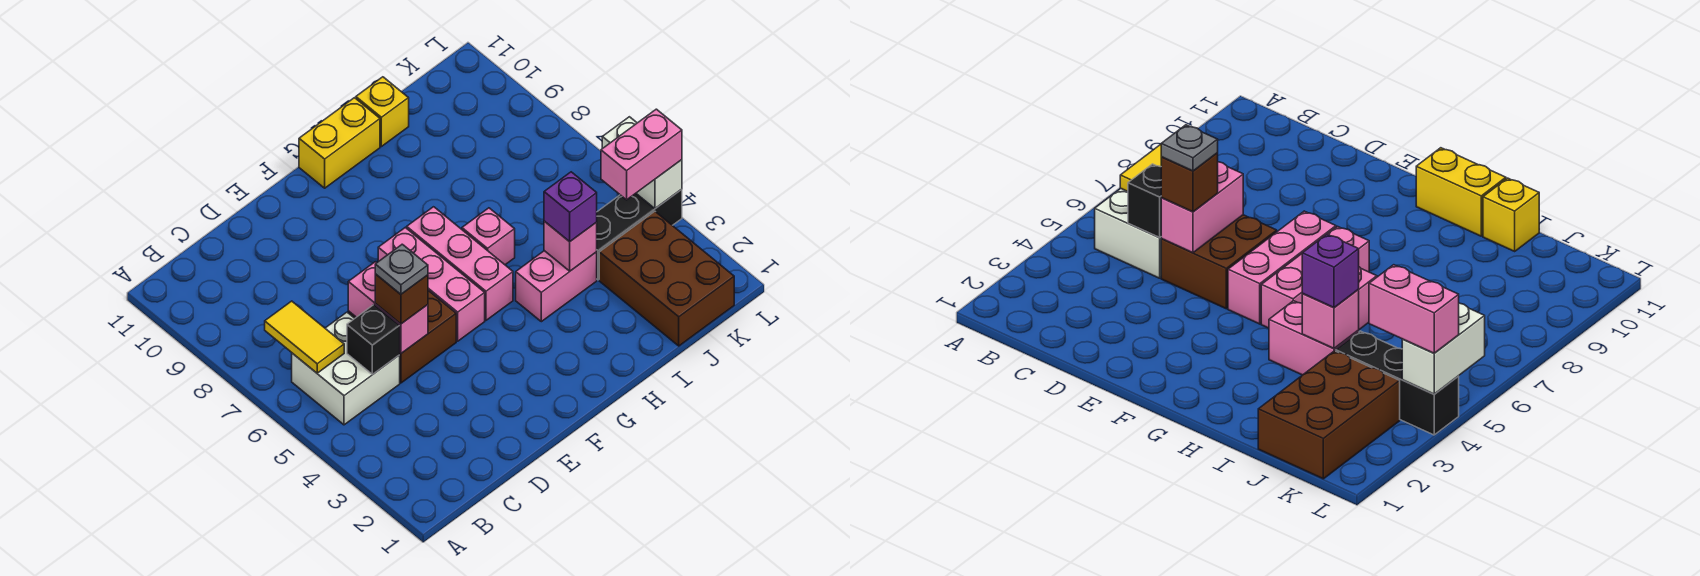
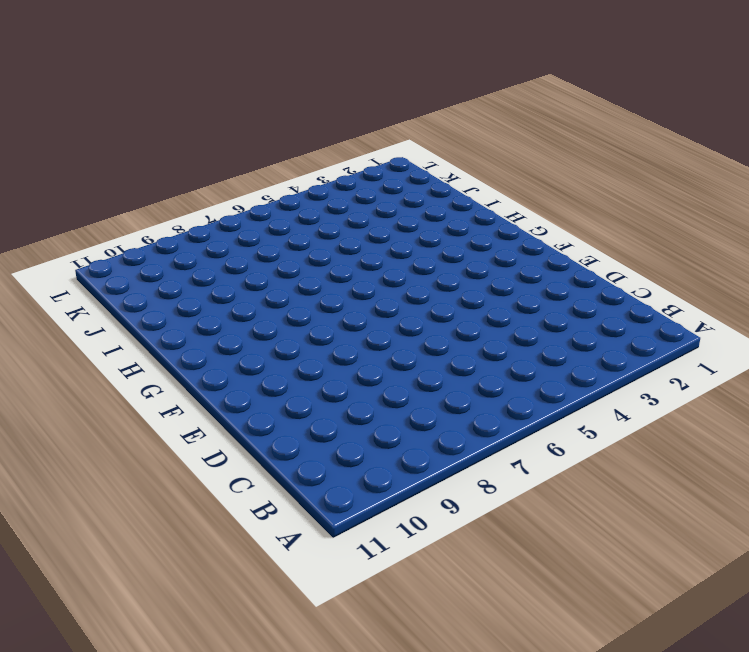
none -> white 2x2 brick [292,312,400,425]
none -> brown 2x2 brick [348,291,456,383]
none -> pink 1x3 brick [378,228,485,341]

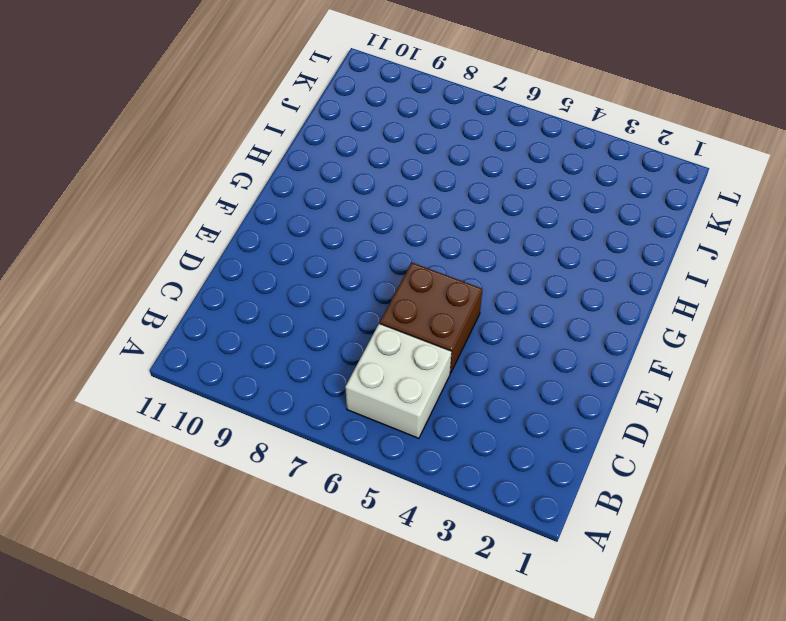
none -> pink 1x3 brick [378,228,485,341]
none -> pink 1x3 brick [407,207,513,320]
none -> yellow 1x2 brick [299,98,380,188]

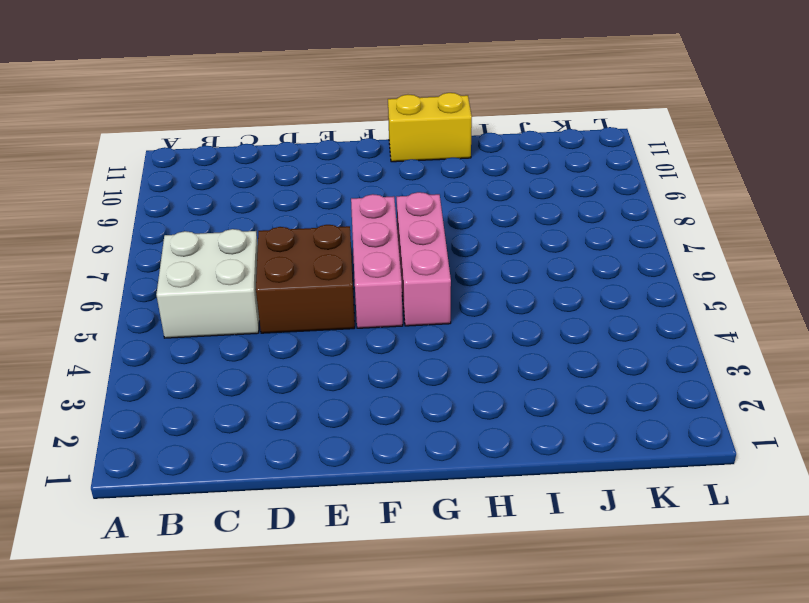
none -> pink 1x2 brick [516,251,597,322]
none -> pink 1x1 brick [462,208,515,265]
none -> yellow 1x1 brick [356,77,409,147]

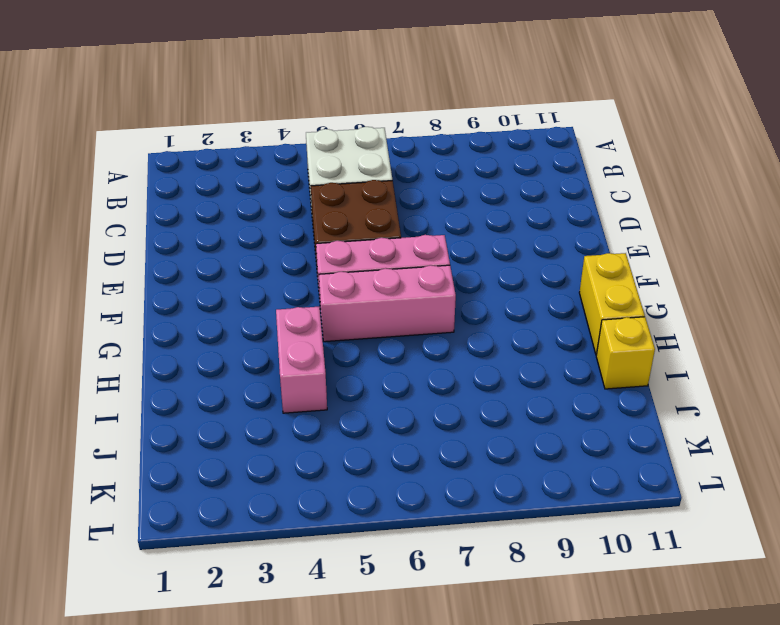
none -> pink 1x1 brick [462,208,515,265]
none -> brown 2x3 brick [599,211,734,346]
none -> black 1x3 brick [597,189,682,280]

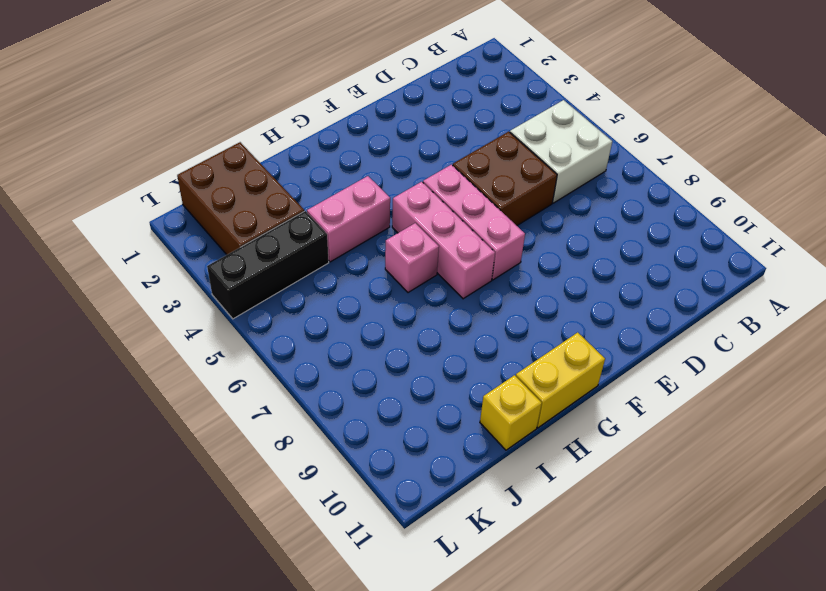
none -> yellow 1x2 tile [265,301,344,373]
none -> black 1x1 brick [347,305,400,374]
none -> pink 1x2 brick [348,262,428,354]

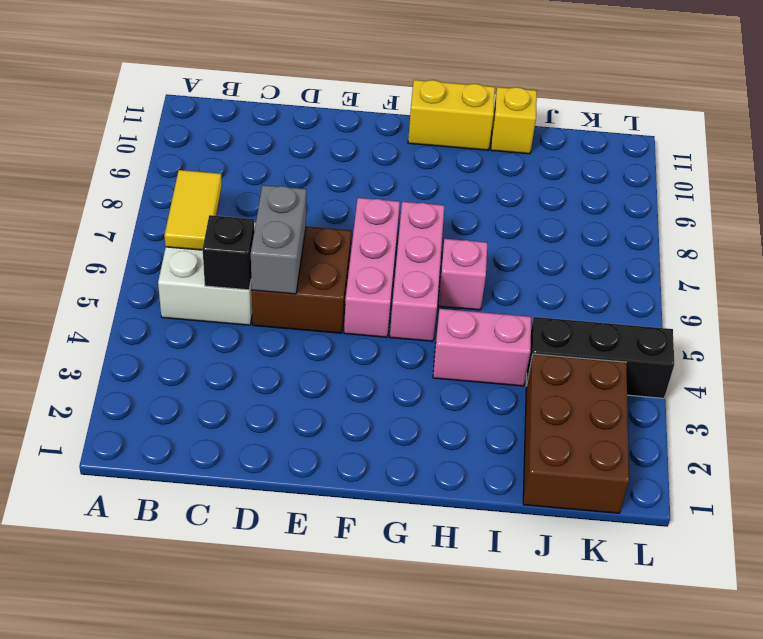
grey 1x2 brick [251,185,306,294] -> pink 1x2 brick [348,262,428,354]
none -> pink 1x1 brick [544,221,597,271]
none -> white 1x2 brick [602,117,682,208]
none -> brown 1x1 brick [375,274,428,324]

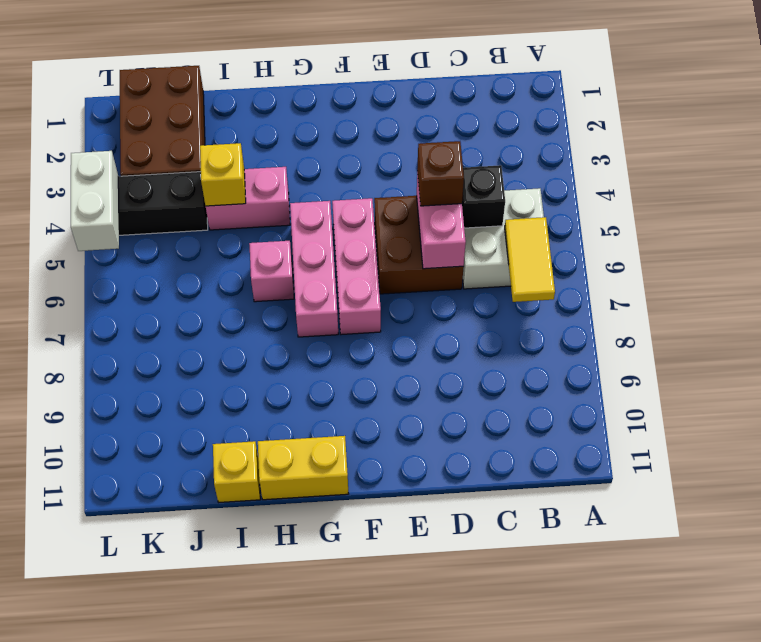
yellow 1x1 brick [200,143,246,206] -> pink 1x1 brick [544,221,597,271]
none -> purple 1x1 brick [544,172,597,242]
none -> pink 1x2 brick [601,109,682,200]
none -> grey 1x1 plate [375,244,428,294]

